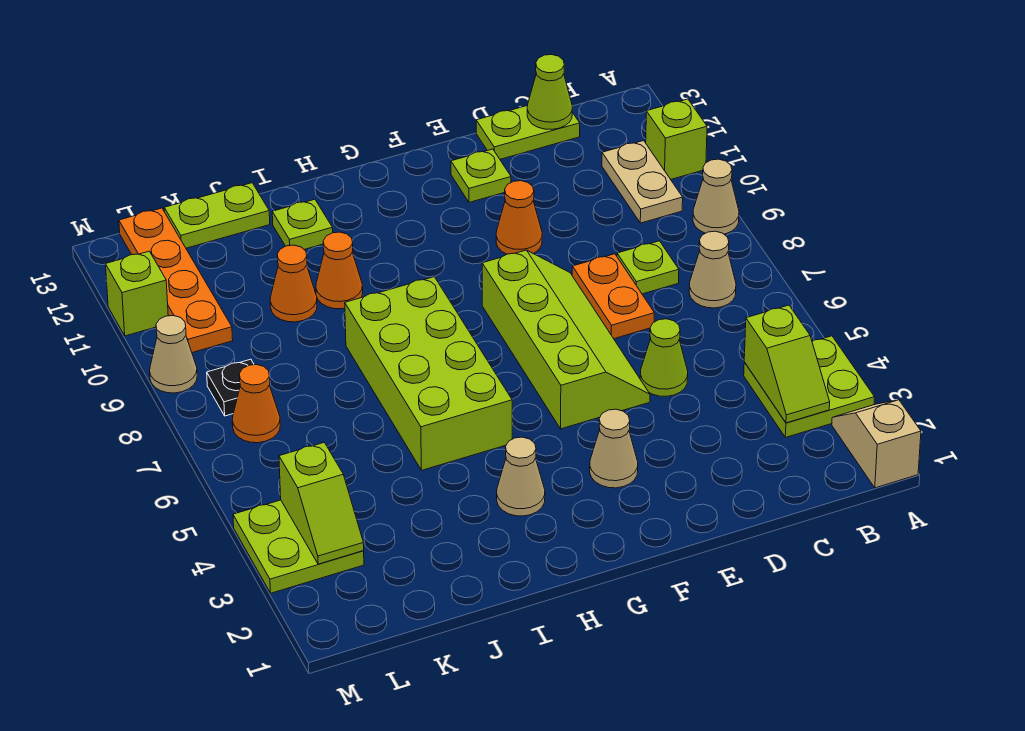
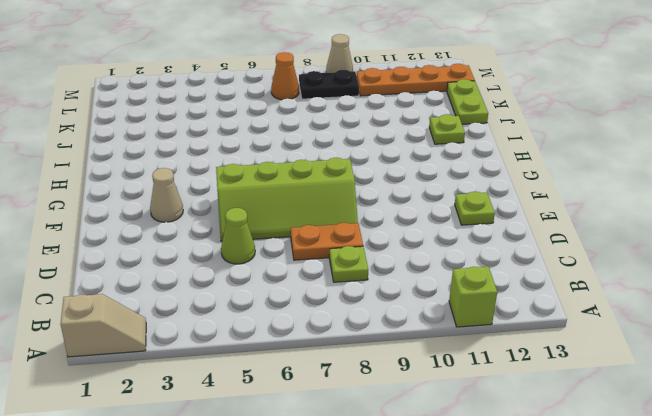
black 1x2 plate [299,70,359,99] -> black 1x1 plate [207,359,254,416]
none -> lime 2x2 plate [744,336,875,437]
none -> tan 1x1 cone [693,159,739,234]
none -> tan 1x1 cone [689,231,736,308]

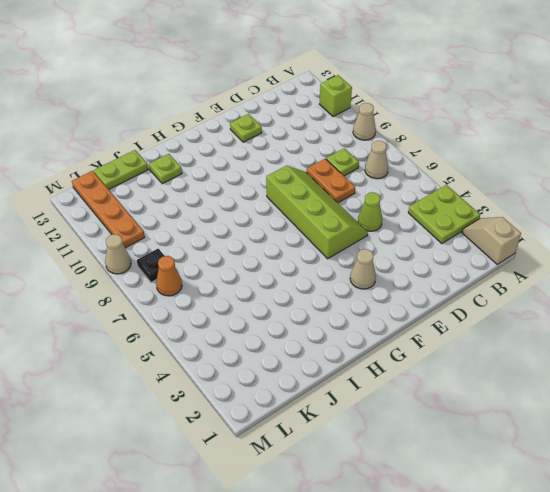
none -> tan 1x2 plate [602,141,683,223]
none -> lime 1x2 plate [476,105,580,159]
none -> orange 1x1 cone [496,181,542,254]

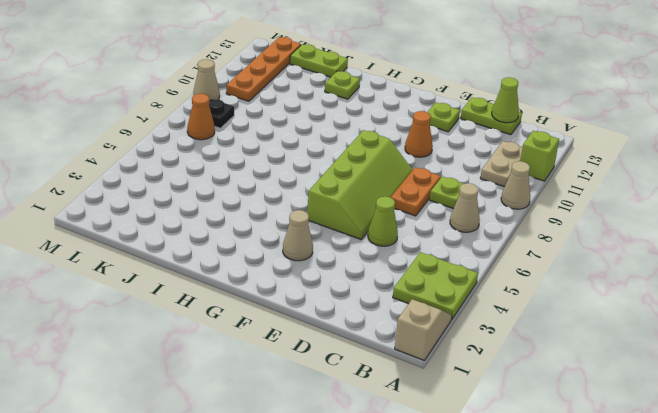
none -> tan 1x1 cone [497,437,545,516]
none -> lime 2x4 brick [345,277,512,470]
none -> orange 1x1 cone [316,232,363,309]

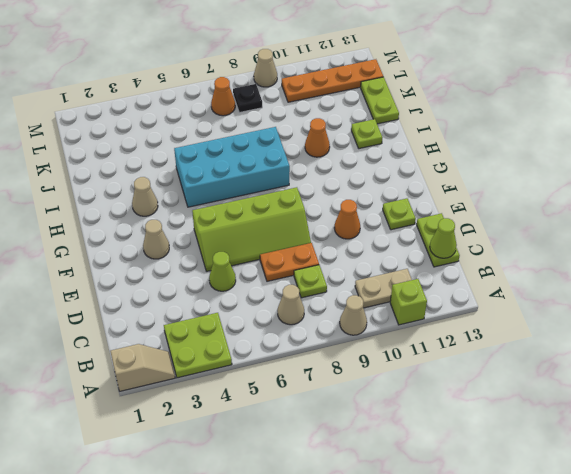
cyan 2x4 brick [174,127,290,207] -> lime 2x4 brick [345,277,512,470]
none -> orange 1x1 cone [270,245,317,322]
none -> lime 2x2 plate [233,500,364,593]
none -> lime 1x1 brick [106,251,168,336]

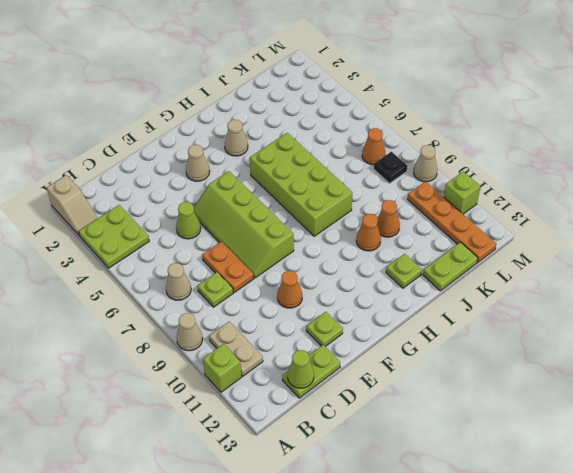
none -> lime 2x2 plate [233,500,364,593]
none -> lime 1x2 slope [744,305,830,423]
none -> lime 1x2 slope [279,443,364,564]

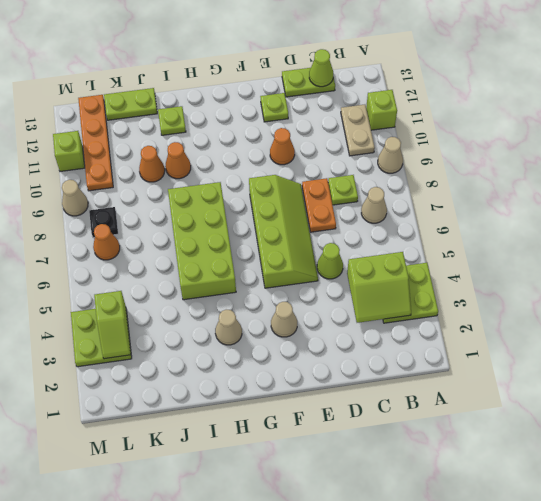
lime 2x2 slope [347,252,411,323] -> lime 1x2 slope [744,305,830,423]
none -> tan 1x2 slope [832,400,921,488]

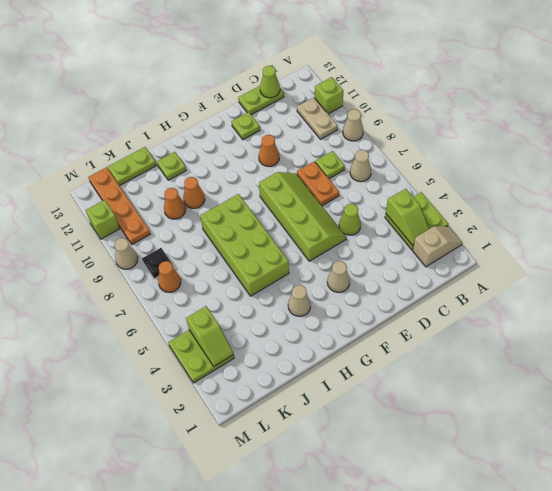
tan 1x2 slope [412,226,462,267] -> tan 1x2 slope turned to [832,400,921,488]

